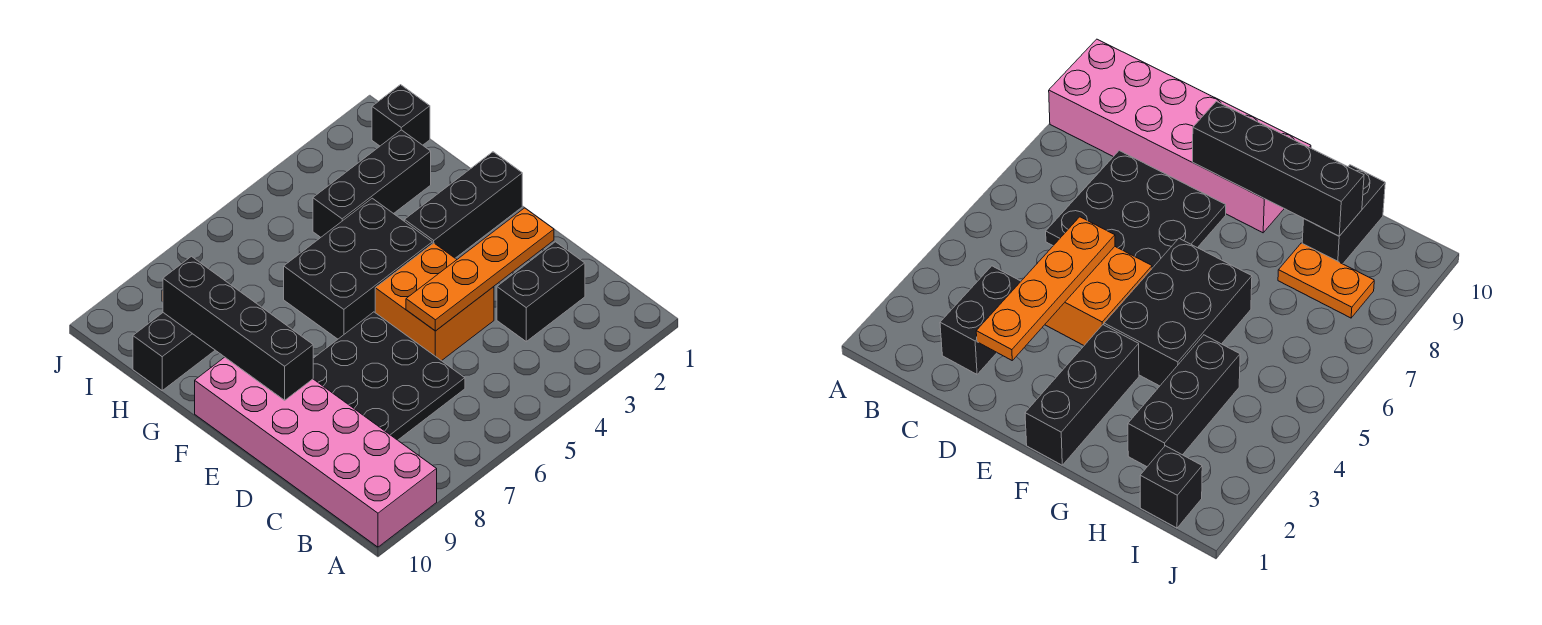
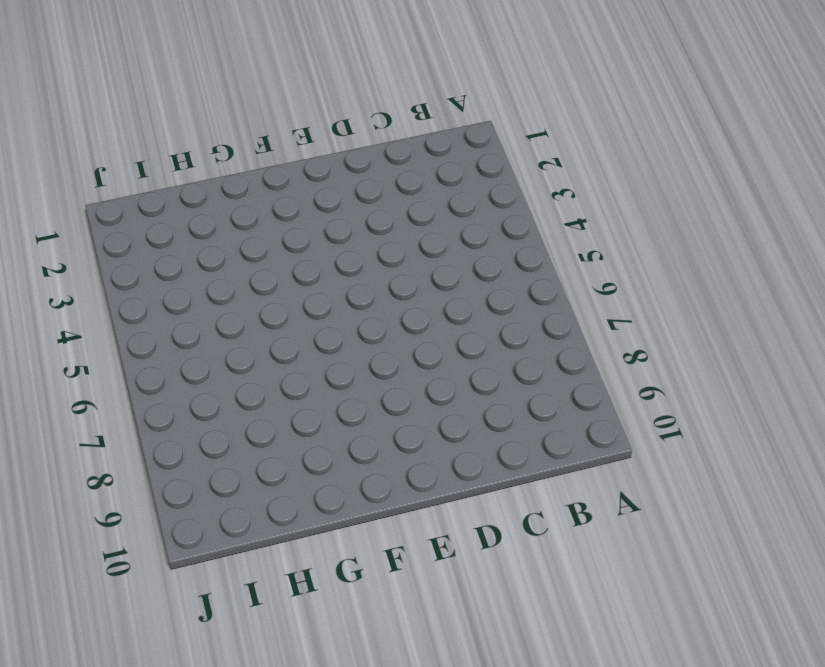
none -> pink 2x6 brick [195,357,437,547]
none -> black 1x2 brick [497,242,585,341]
none -> black 3x3 plate [313,312,465,440]

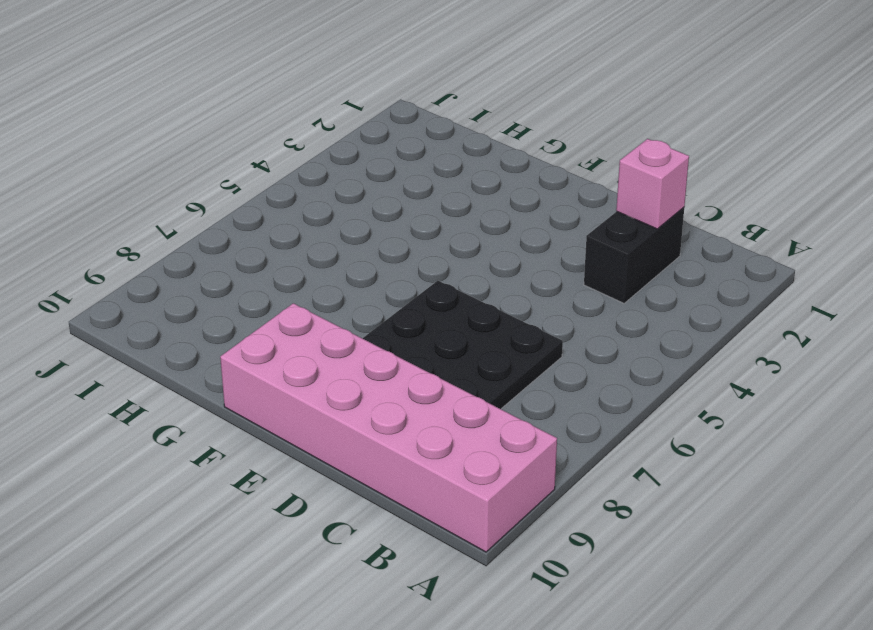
pink 1x1 brick [616,139,689,229] -> none
none -> orange 2x2 brick [375,243,494,361]
none -> black 1x3 brick [404,152,522,258]
none -> black 2x3 brick [284,198,432,339]

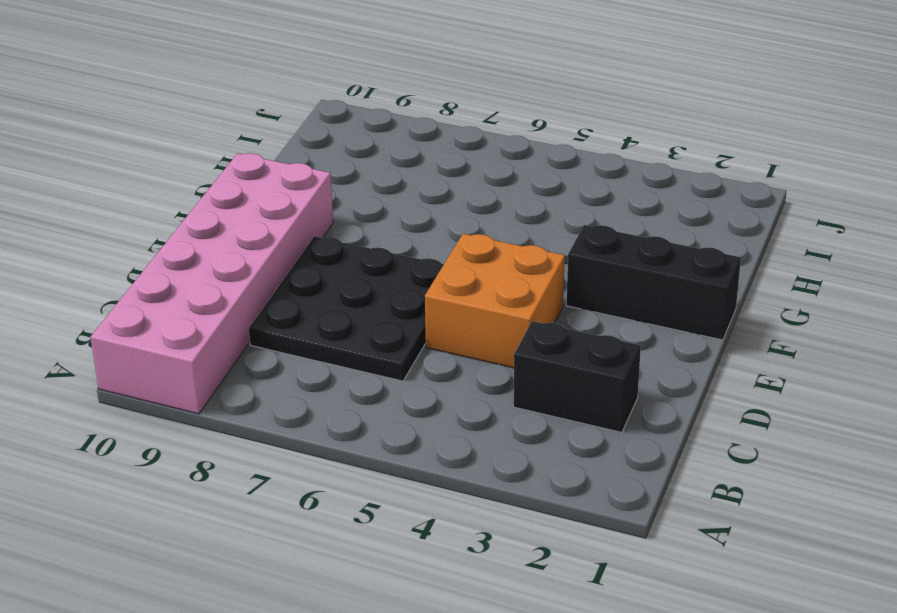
none -> black 2x3 brick [284,198,432,339]
none -> black 1x3 brick [313,130,431,237]
none -> orange 1x2 plate [1278,243,1374,318]

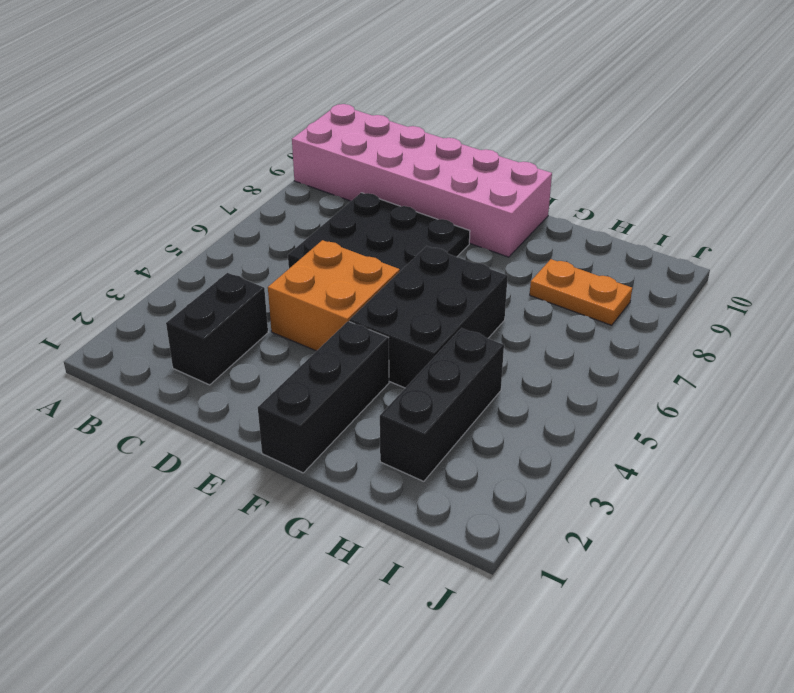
none -> black 1x2 brick [133,313,215,390]
none -> black 1x1 brick [372,85,430,146]
none -> orange 1x4 plate [406,208,554,331]

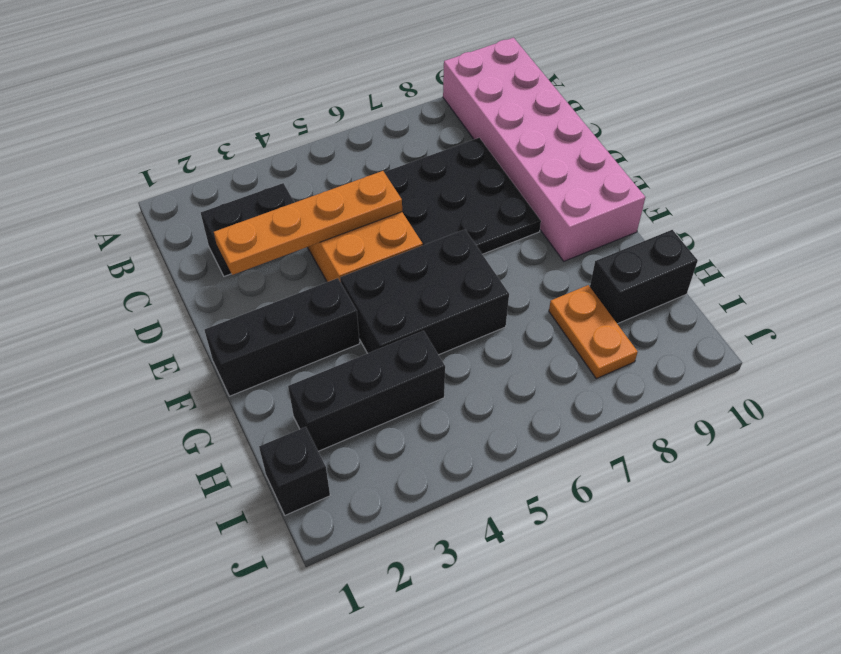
none -> black 1x4 brick [163,256,313,400]

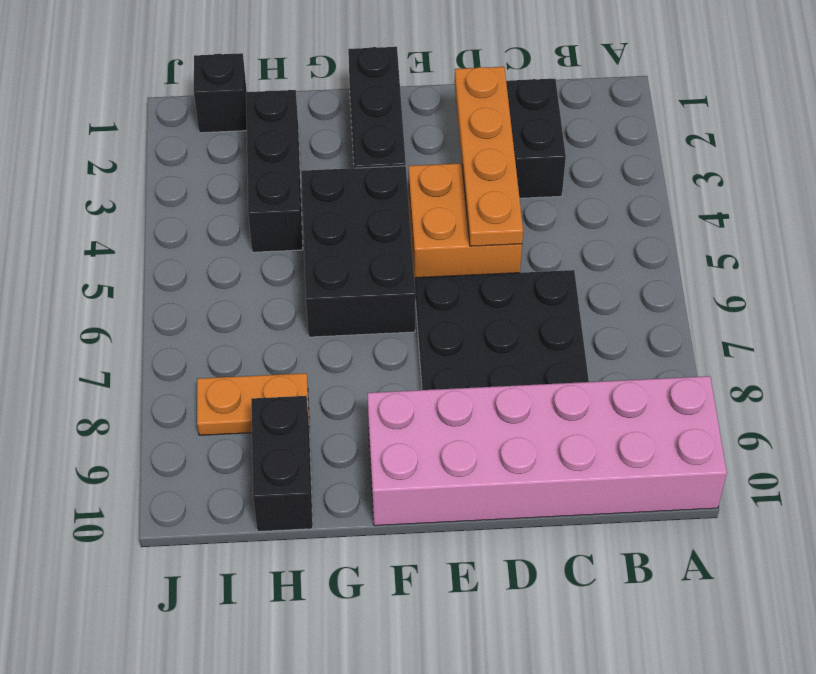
none -> black 1x4 brick [163,256,313,400]

